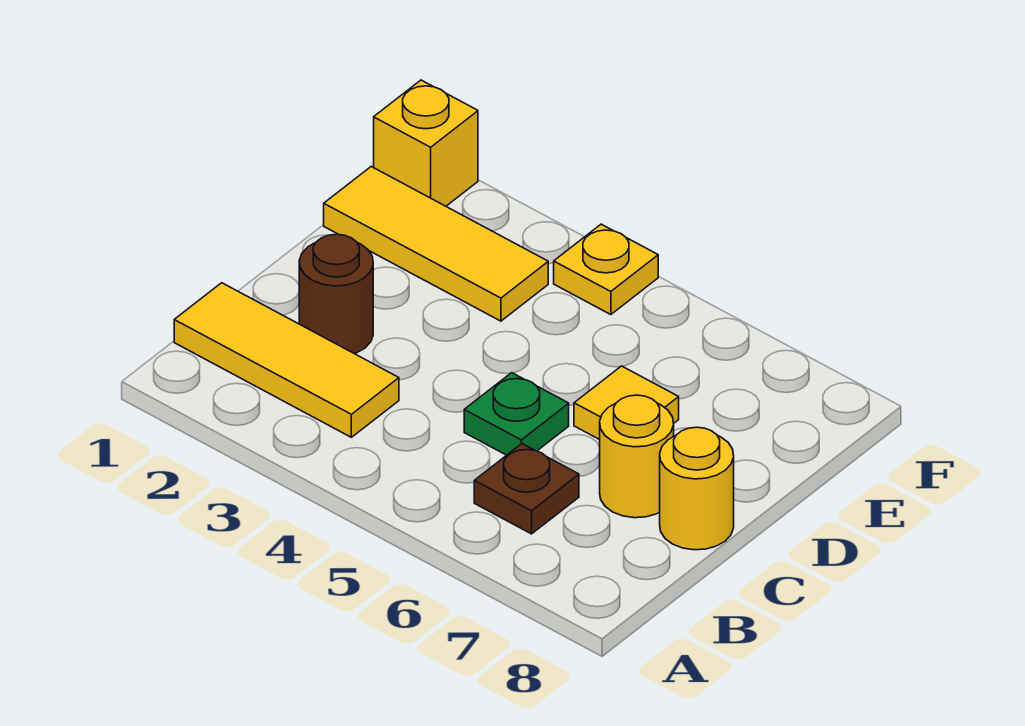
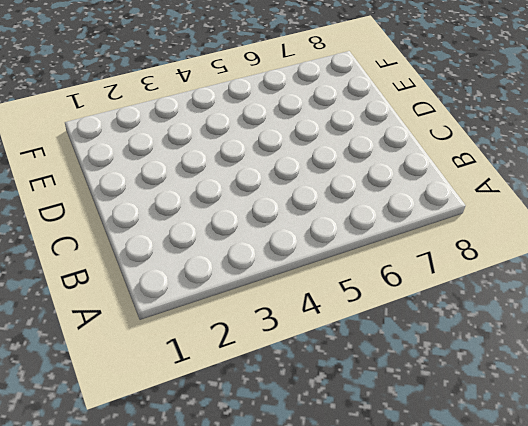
none -> yellow 1x3 tile [174,283,399,437]
none -> brown 1x1 plate [474,444,579,534]

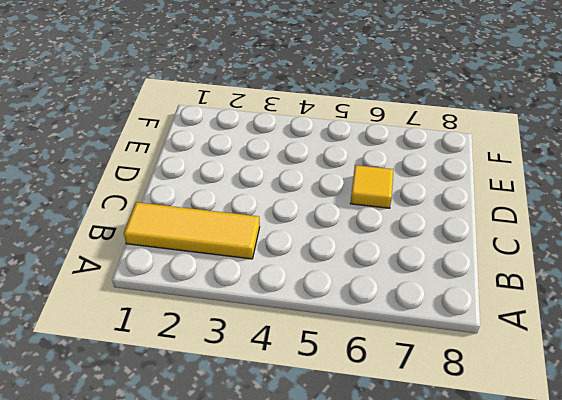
none -> brown 1x1 plate [474,444,579,534]
none -> brown 1x1 round brick [299,234,373,354]

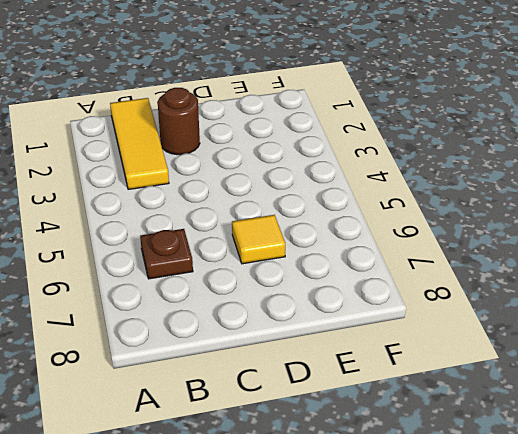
none -> green 1x1 plate [464,373,569,455]
none -> yellow 1x1 round brick [600,395,674,518]

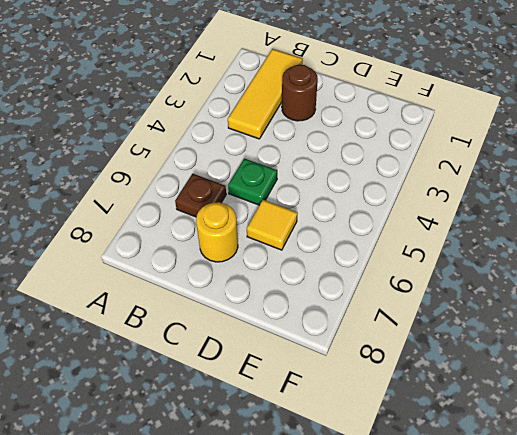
none -> yellow 1x1 round brick [660,427,734,550]
none -> yellow 1x3 tile [324,167,548,321]

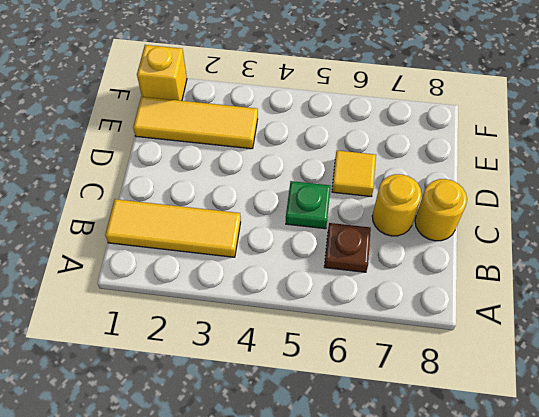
none -> brown 1x1 round brick [299,234,373,354]
none -> yellow 1x1 plate [554,224,658,315]

